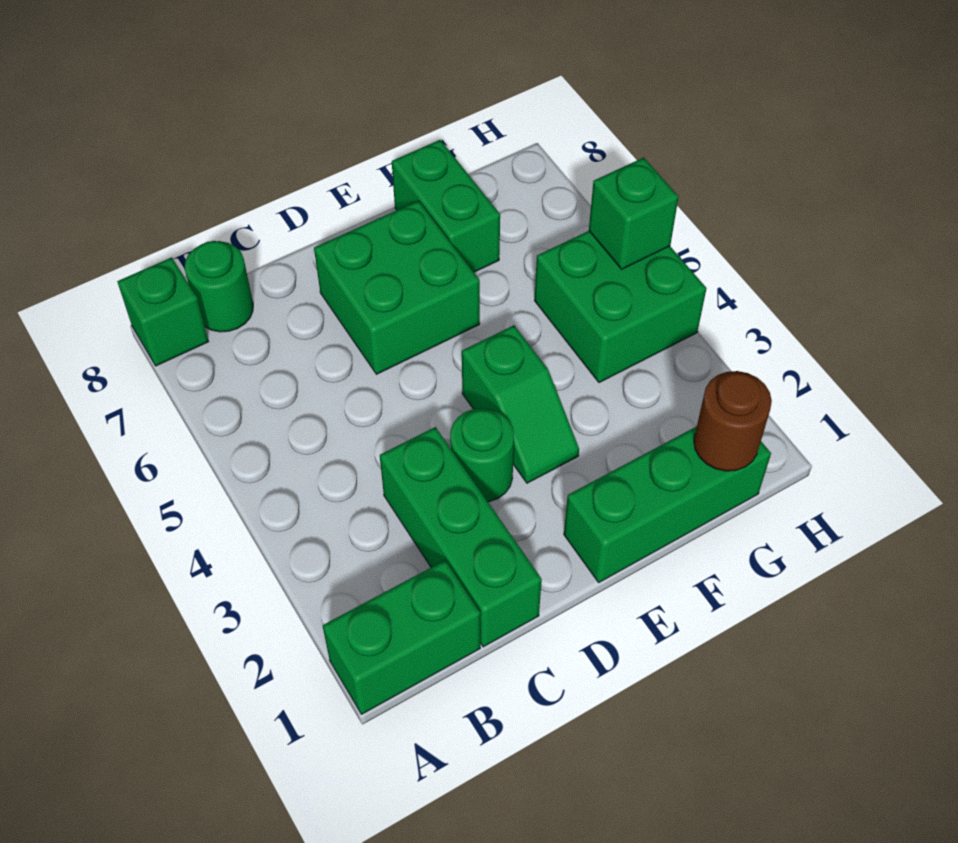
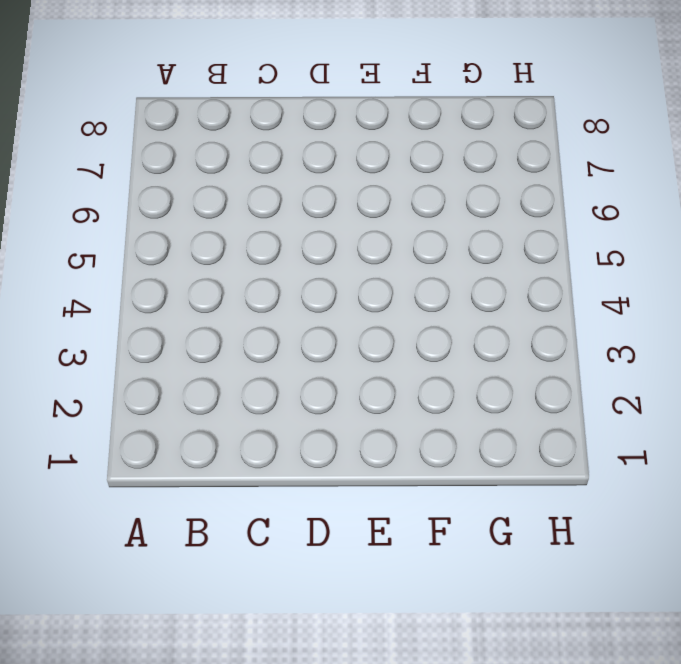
none -> green 1x2 brick [323,560,480,714]
none -> green 1x1 brick [117,257,209,366]
none -> green 1x1 round brick [185,241,253,332]

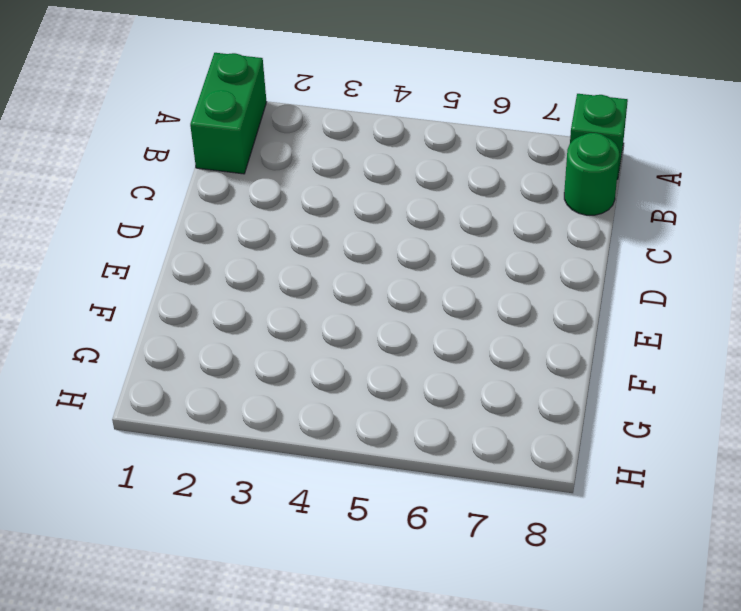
none -> green 1x3 brick [380,427,542,647]
none -> green 1x1 round brick [450,408,514,502]
none -> green 2x2 brick [314,201,480,374]

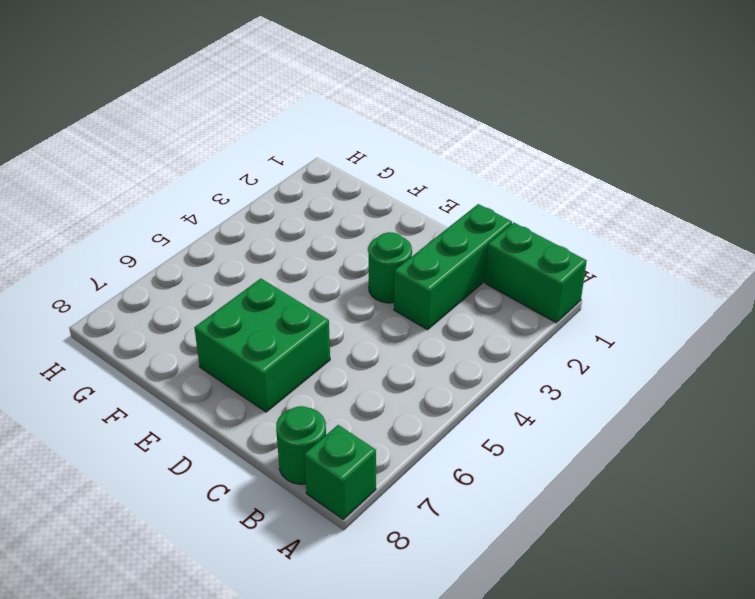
none -> green 1x3 brick [564,426,771,582]
none -> green 1x2 slope [462,325,579,483]
none -> green 1x2 brick [392,140,500,272]

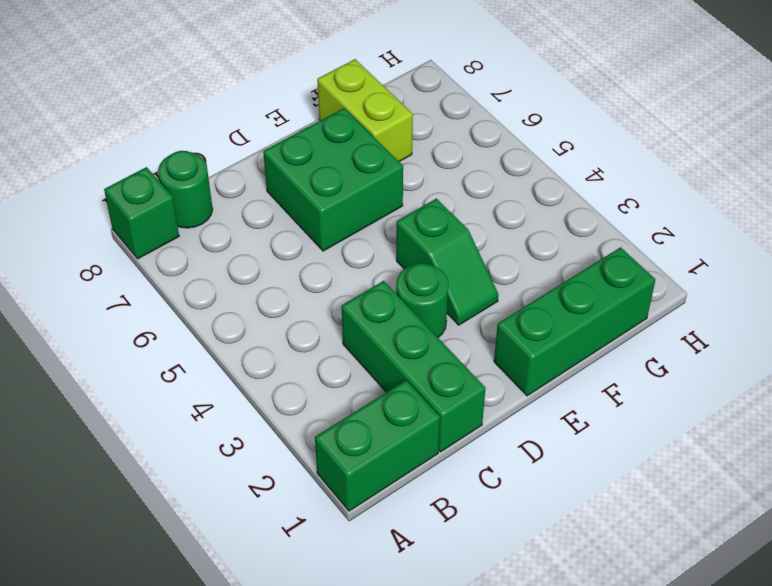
lime 1x2 brick [317,59,413,162] -> green 1x2 brick [392,140,500,272]
none -> green 2x2 brick [534,231,707,383]
none -> brown 1x1 round brick [694,371,772,471]
none -> green 1x1 brick [589,157,679,269]

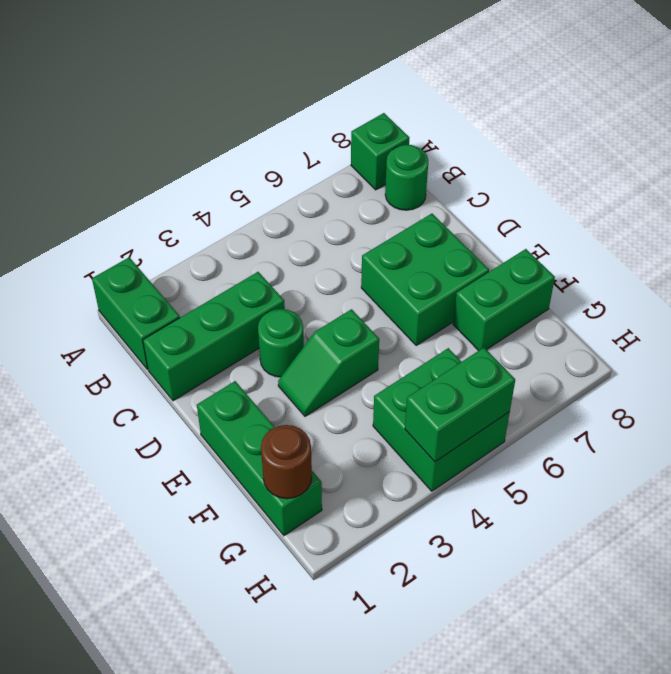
green 1x2 brick [405,348,515,462] -> green 1x1 brick [589,157,679,269]

